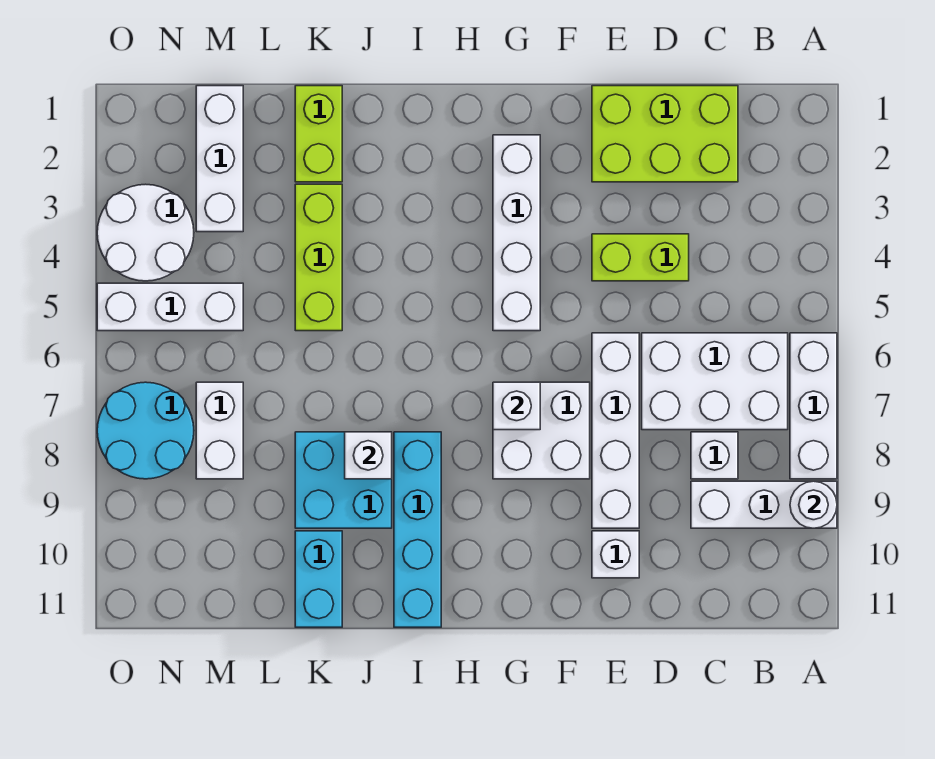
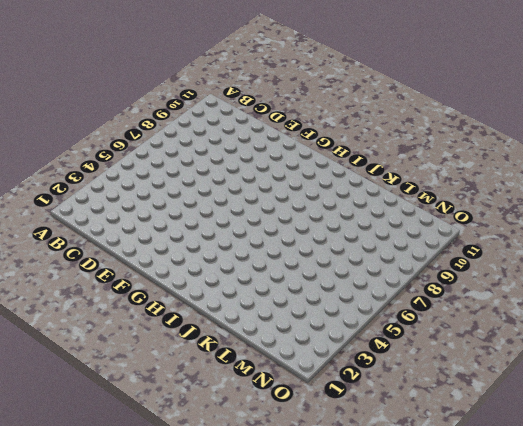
none -> white 1x3 brick [790,333,837,479]
none -> white 1x3 brick [691,481,837,528]
none -> white 2x3 brick [642,333,788,430]

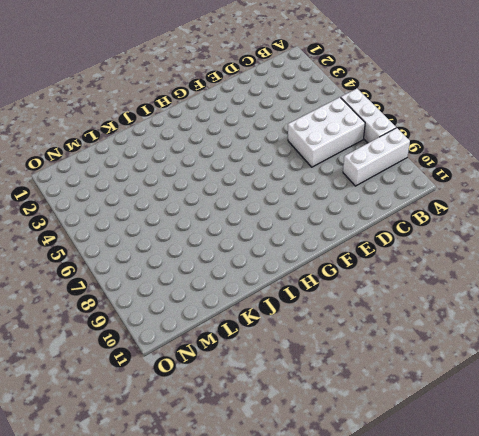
none -> lime 2x3 brick [592,86,738,182]
none -> white 1x1 brick [691,432,738,479]
none -> lime 1x2 brick [592,234,689,281]

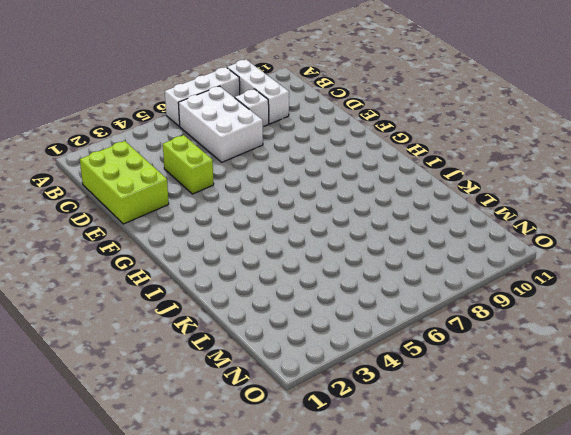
none -> white 1x4 brick [592,333,639,528]
none -> white 1x1 brick [592,531,639,578]
none -> white 2x2 brick [493,382,590,479]

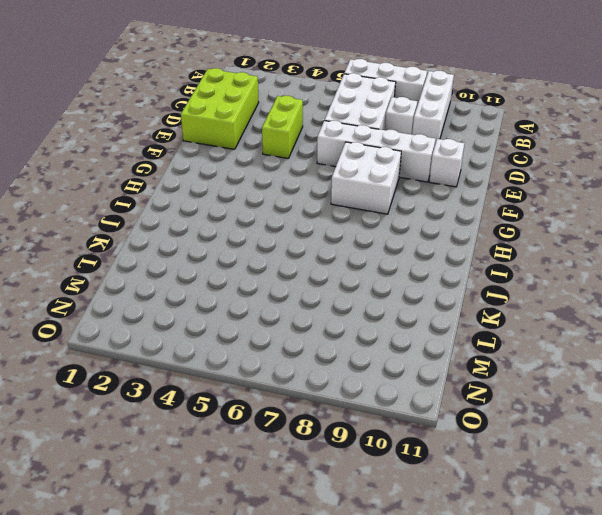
none -> white 1x4 brick [493,135,540,331]
none -> cyan 1x4 brick [394,432,441,627]
none -> cyan 2x2 brick [295,432,392,528]

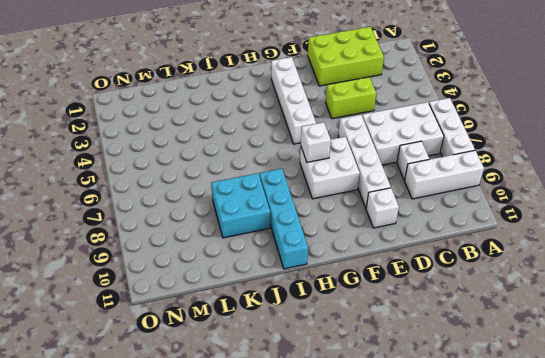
none -> lime 1x2 brick [295,86,342,182]
none -> lime 1x3 brick [295,184,342,331]
none -> cyan 1x2 brick [295,531,342,627]

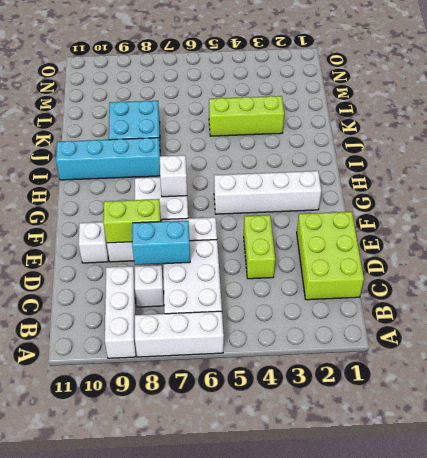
cyan 1x2 brick [132,221,190,265] -> cyan 1x2 brick moved to [295,531,342,627]
lime 1x2 brick [103,199,161,243] -> lime 1x2 brick moved to [295,86,342,182]
none -> white 1x3 brick [196,86,243,232]
none -> white 1x3 brick [97,283,243,331]
none -> white 1x2 brick [196,382,243,479]

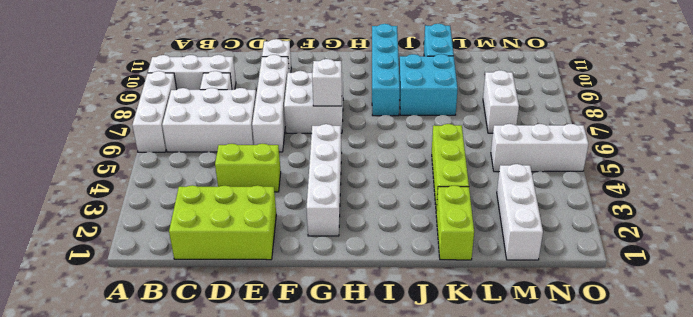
none -> white 2x2 round brick [97,184,194,281]
none -> cyan 2x2 round brick [97,382,194,479]
none -> white 1x1 round brick [790,481,837,528]

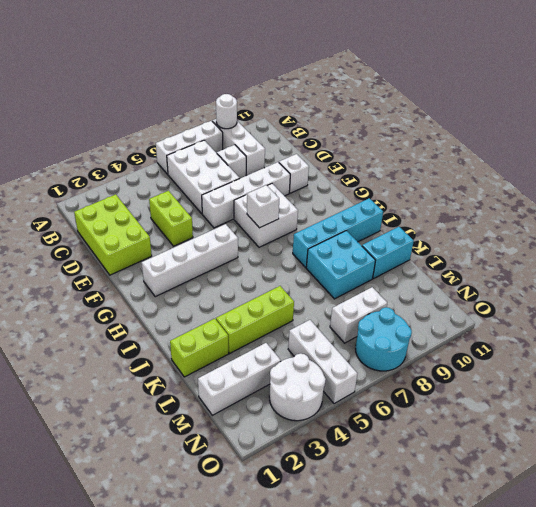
none -> white 1x1 brick [345,432,392,479]

